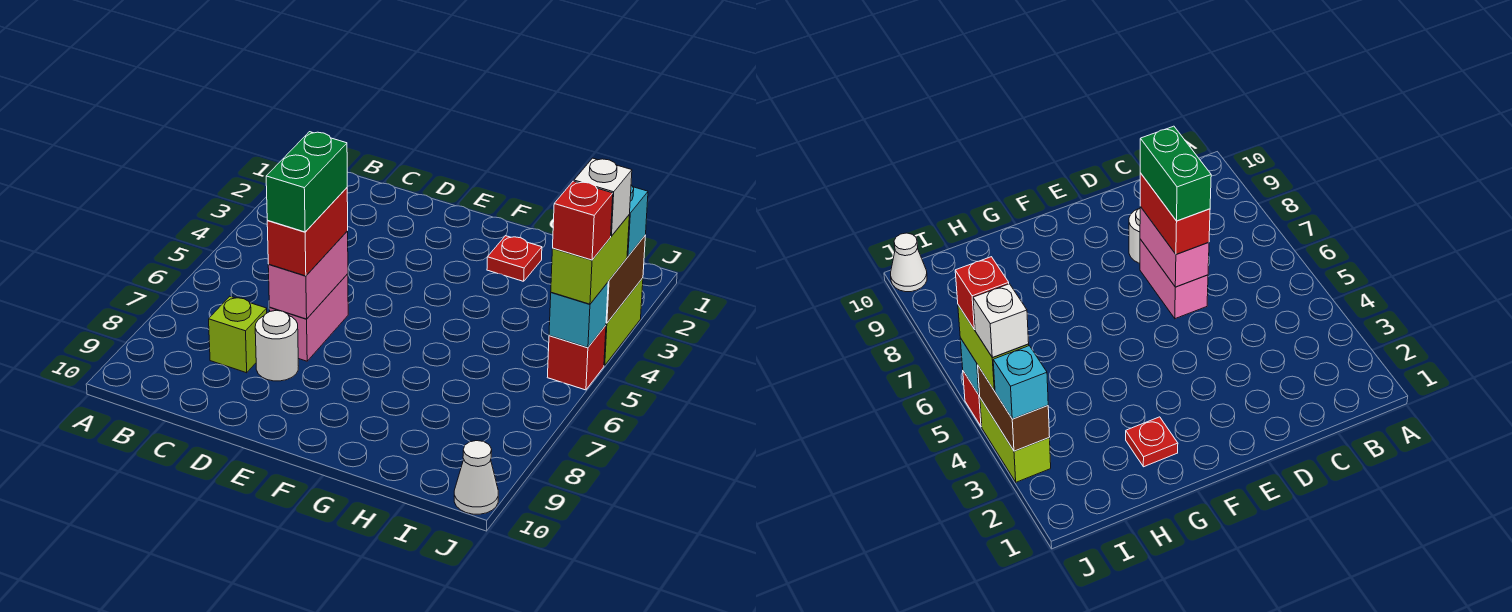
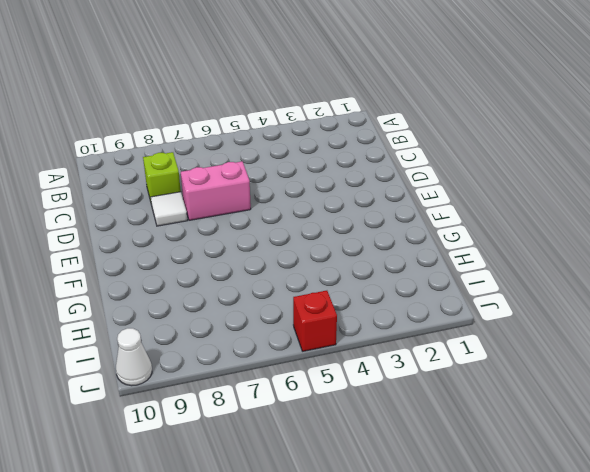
white 1x1 tile [151,192,187,226] -> white 1x1 round brick [255,310,298,381]
none -> red 1x1 plate [487,236,542,281]
none -> lime 1x2 brick [604,278,643,365]
none -> pink 1x2 brick [268,231,348,319]

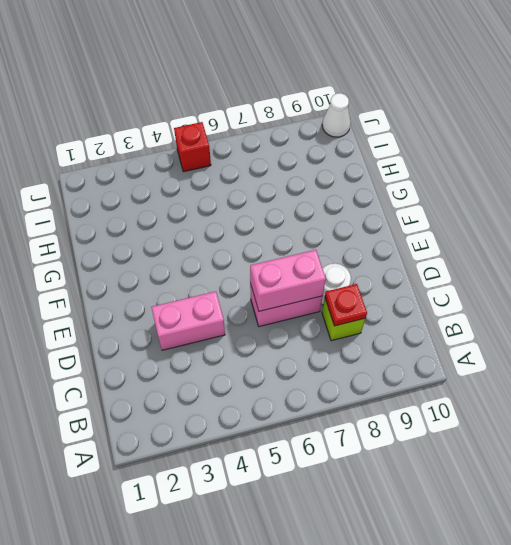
red 1x1 plate [325,284,367,326] -> red 1x1 plate moved to [487,236,542,281]
pink 1x2 brick [151,291,225,350] -> none
none -> lime 1x2 brick [604,278,643,365]
none -> brown 1x2 brick [606,235,646,323]
none -> cyan 1x1 brick [549,282,608,347]

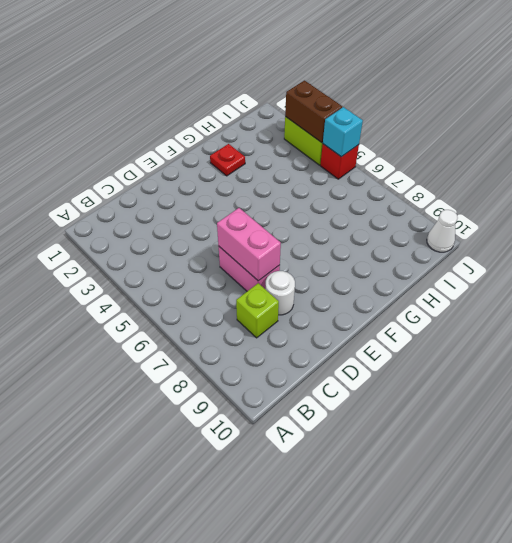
none -> red 1x2 brick [267,188,348,276]
none -> cyan 1x1 brick [627,185,648,256]
none -> lime 1x2 brick [551,215,629,304]

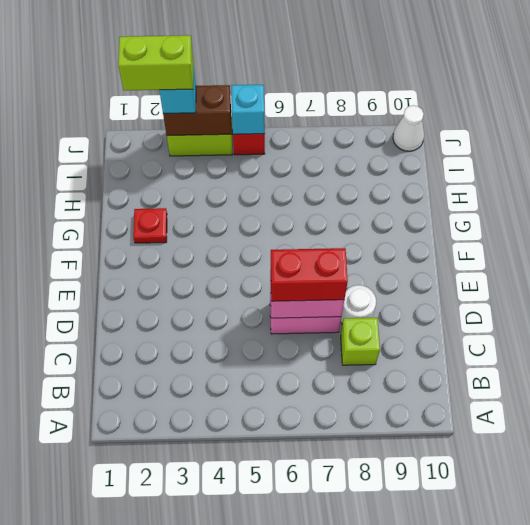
lime 1x2 brick [118,35,193,90] -> lime 1x2 brick moved to [551,215,629,304]
none -> green 1x2 brick [266,132,347,232]
none -> white 1x1 brick [574,158,632,236]
none -> red 1x1 brick [553,181,613,260]

